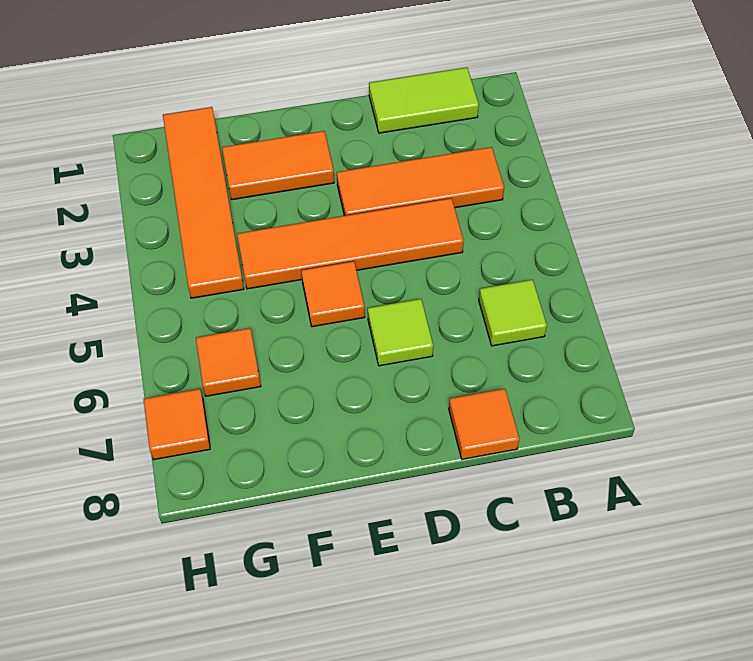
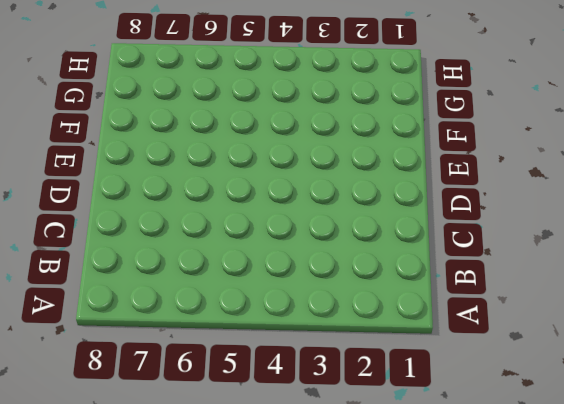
none -> lime 1x2 tile [369,67,479,133]
none -> orange 1x3 tile [337,147,504,216]

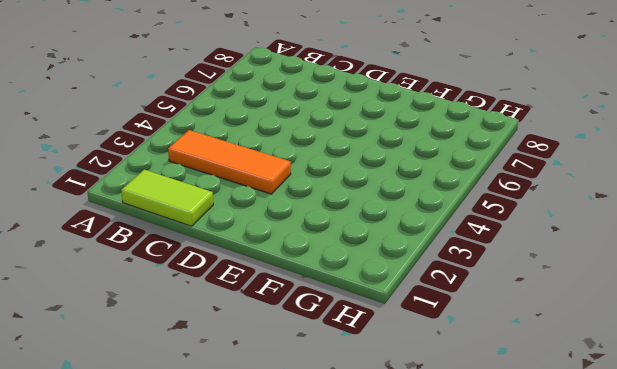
none -> lime 1x1 tile [479,280,547,346]
none -> orange 1x4 tile [237,198,464,289]

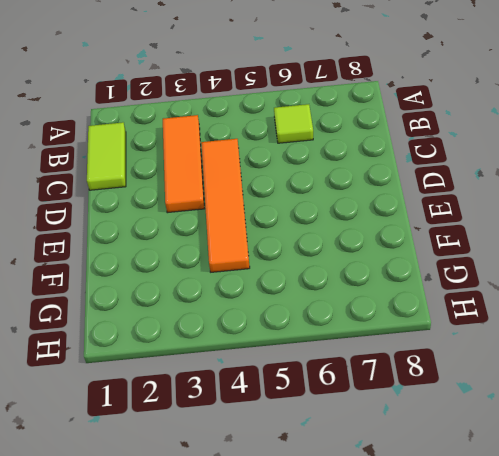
none -> orange 1x1 tile [449,389,520,459]
none -> lime 1x1 tile [368,299,433,366]

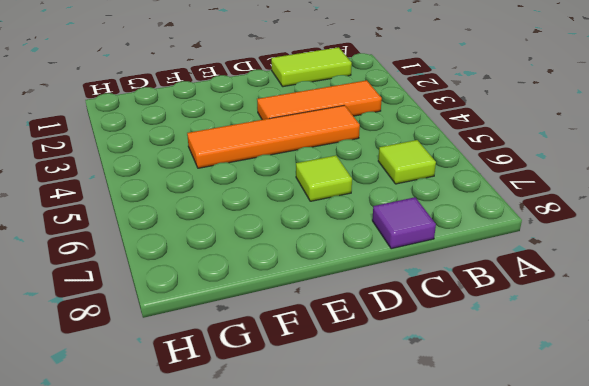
purple 1x1 tile [372,197,436,249] -> orange 1x1 tile [449,389,520,459]
none -> orange 1x2 tile [222,131,334,200]
none -> orange 1x1 tile [301,261,365,327]

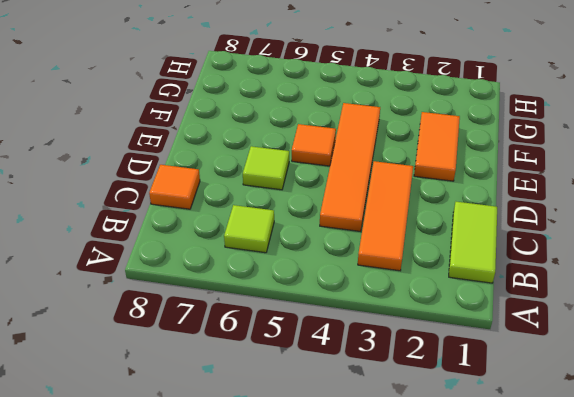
none -> orange 1x4 tile [163,107,244,298]
none -> orange 1x1 tile [196,328,261,396]

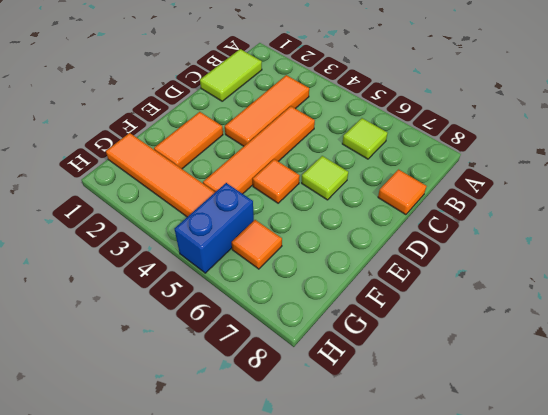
blue 1x2 brick [174,183,254,273] -> none
none -> orange 1x1 tile [144,389,210,460]

